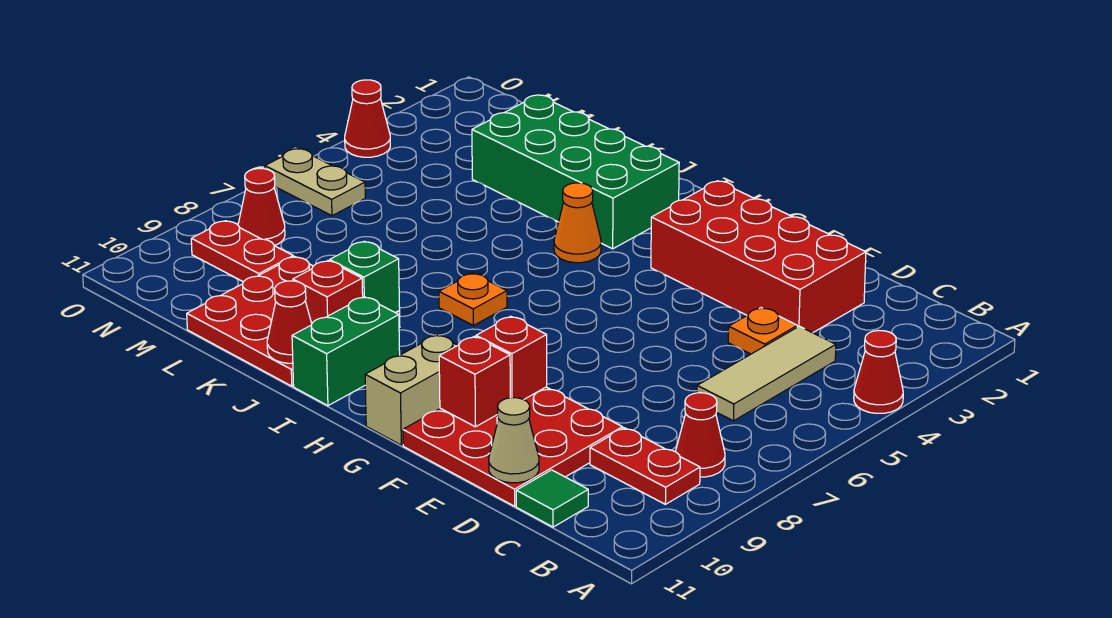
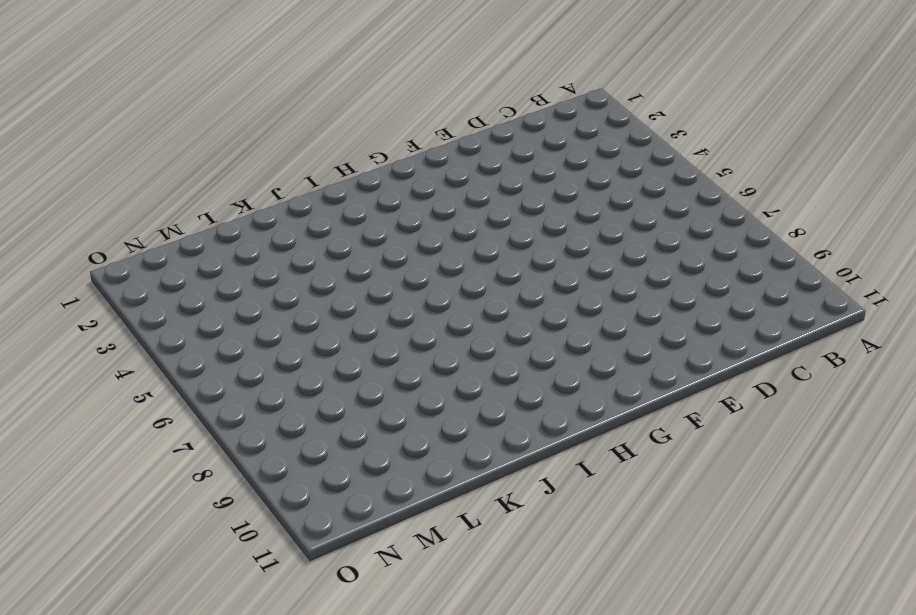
none -> red 1x1 cone [854,330,903,413]
none -> red 1x1 cone [675,393,725,477]
none -> red 1x2 plate [590,428,700,504]

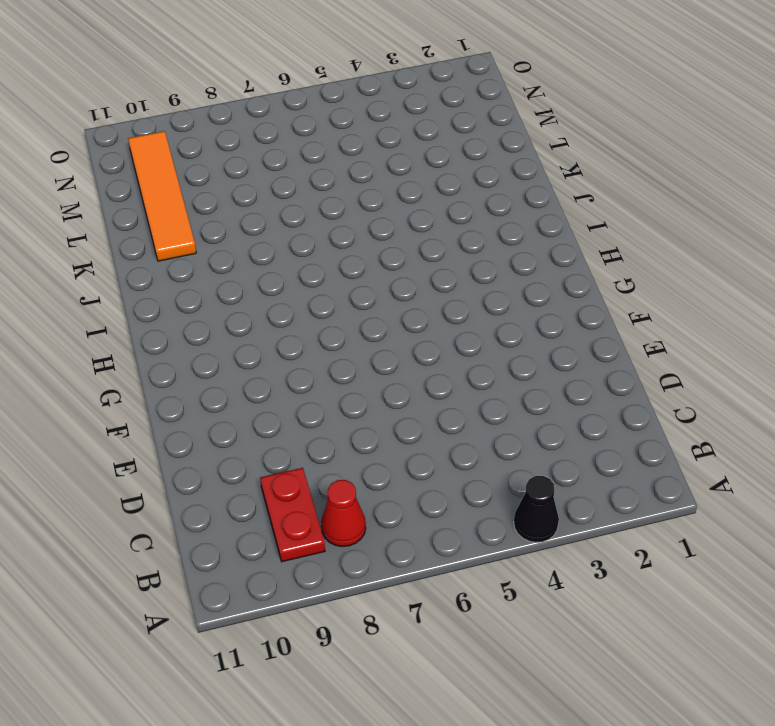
black 1x1 cone [514,476,559,543] -> red 1x1 cone [854,330,903,413]
orange 1x4 tile [128,131,196,261] -> red 3x3 plate [187,257,400,386]
none -> tan 1x3 tile [697,326,836,421]
none -> green 1x1 tile [516,470,588,527]
none -> red 2x4 brick [651,181,866,333]

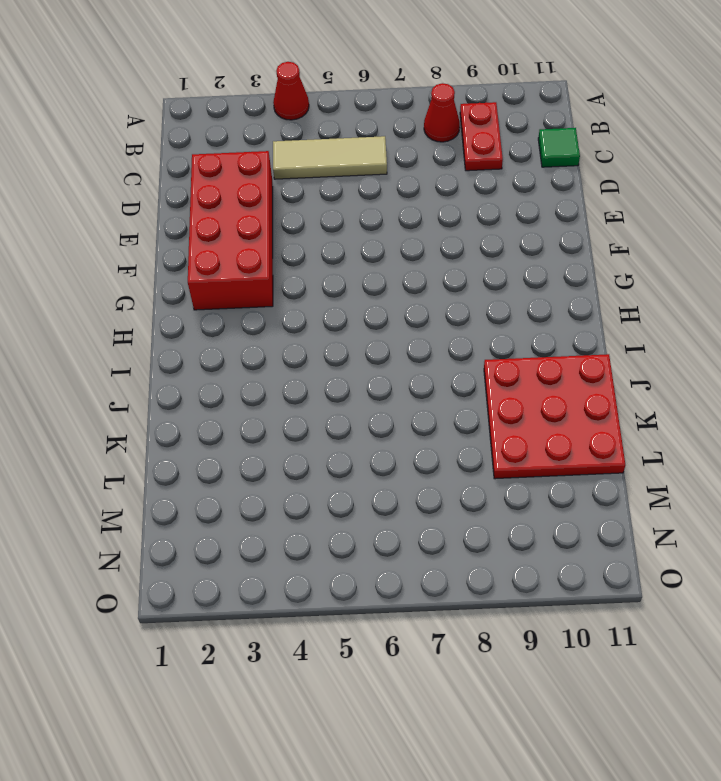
none -> orange 1x1 plate [728,308,797,354]
none -> red 3x3 plate [403,387,622,506]
none -> tan 1x2 brick [365,335,458,445]

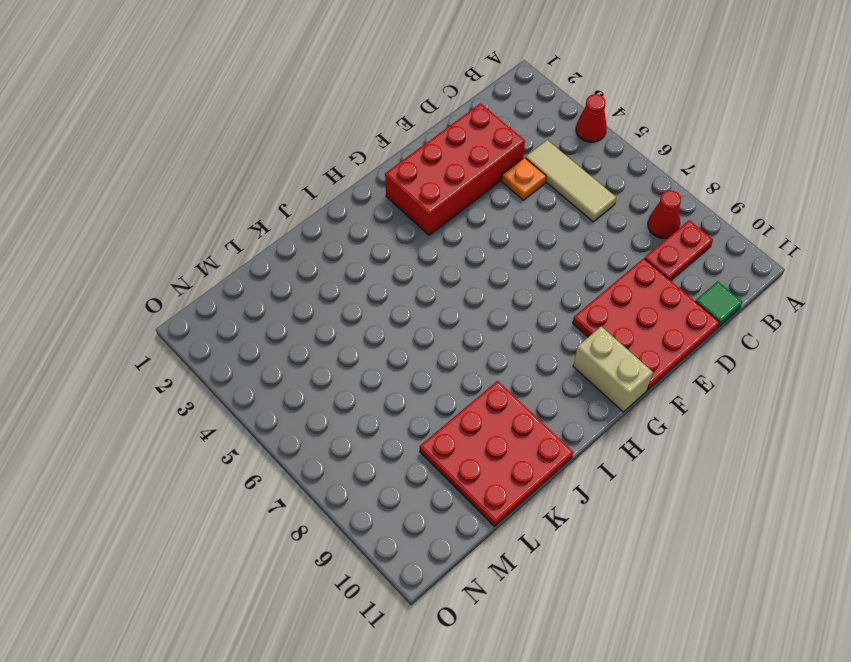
none -> green 2x4 brick [472,95,679,249]
none -> orange 1x1 cone [554,183,601,263]
none -> orange 1x1 plate [439,273,507,326]

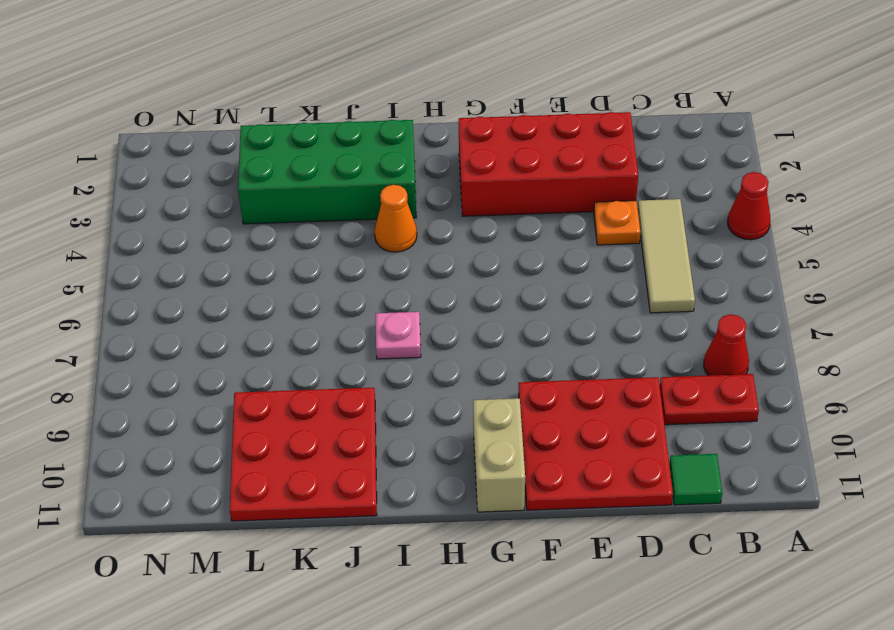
pink 1x1 plate [376,312,421,359] -> orange 1x1 plate [439,273,507,326]
none -> green 1x2 brick [292,297,400,406]
none -> red 1x2 plate [191,221,293,282]
none -> tan 1x2 plate [265,149,365,216]

